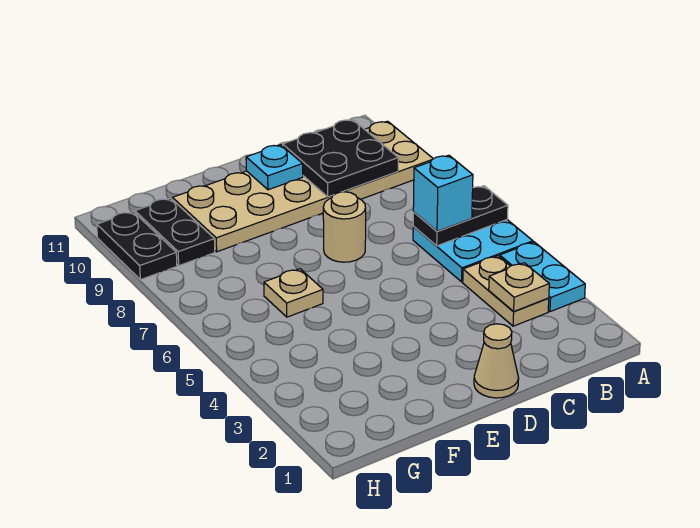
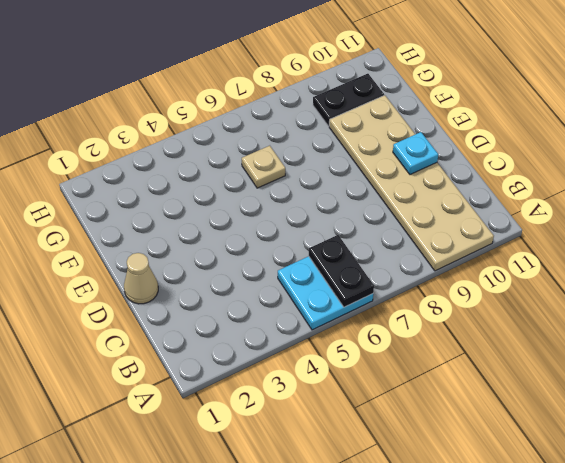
none -> cyan 1x2 plate [500,242,585,312]
none -> tan 1x2 plate [463,256,549,326]
none -> tan 1x1 round brick [323,192,366,262]

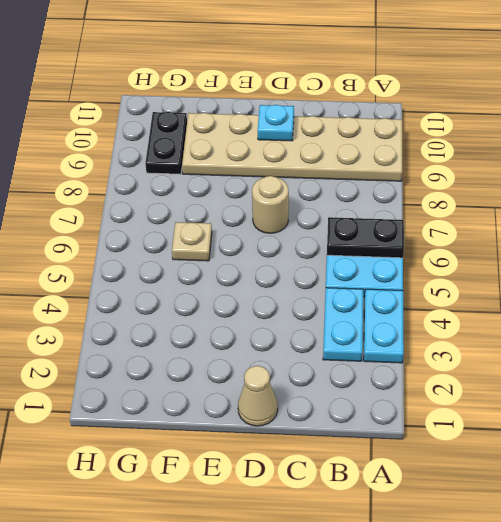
cyan 1x2 plate [323,288,363,361] -> tan 1x2 plate [463,256,549,326]
none -> black 1x2 plate [97,212,177,280]
none -> tan 1x1 plate [489,263,549,312]
none -> black 2x2 plate [283,120,398,197]

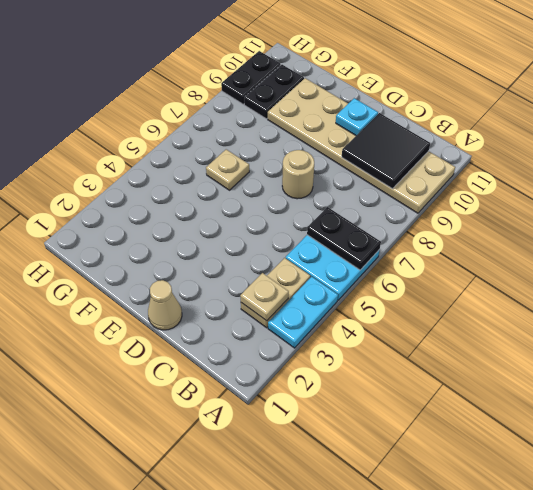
black 2x2 tile [342,113,430,189] -> black 2x2 plate [283,120,398,197]
none -> cyan 1x1 brick [413,155,473,231]

